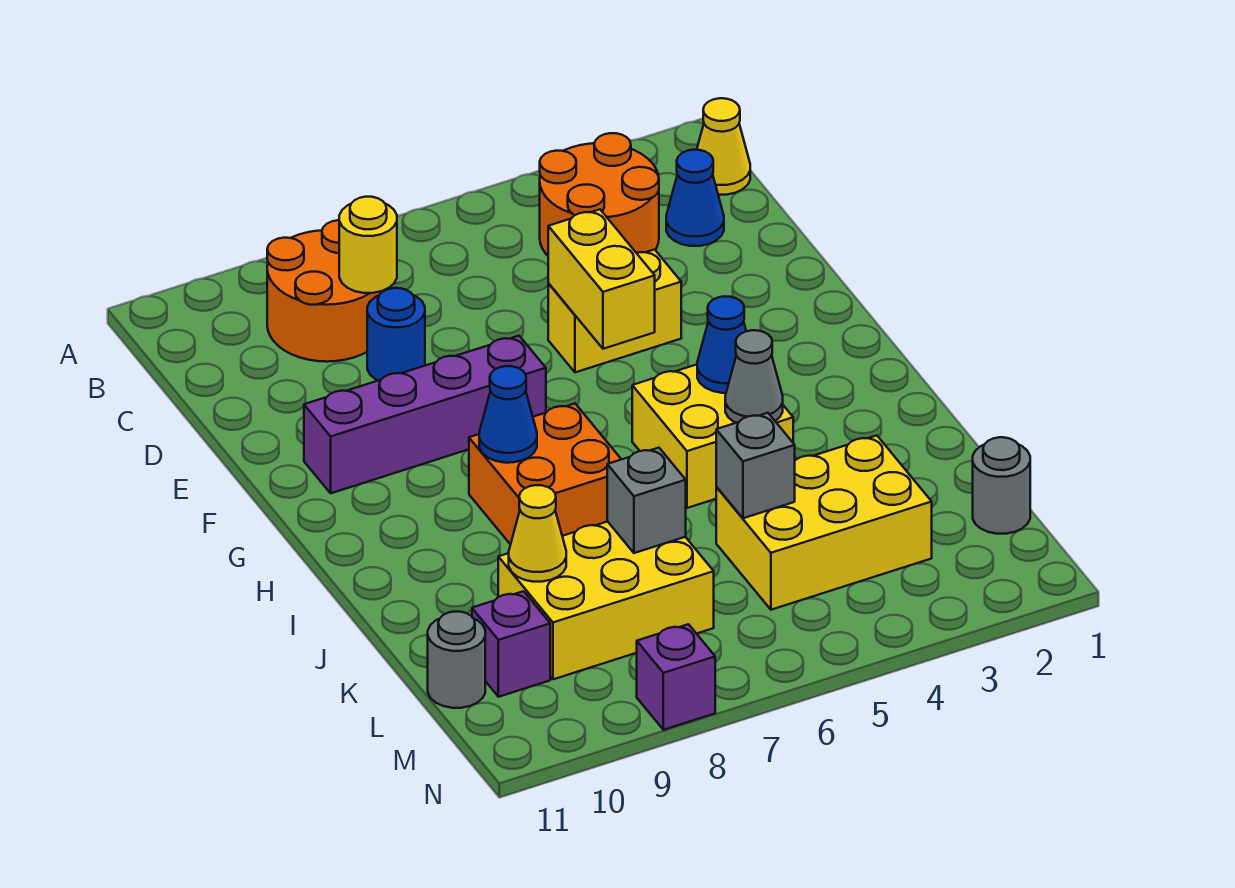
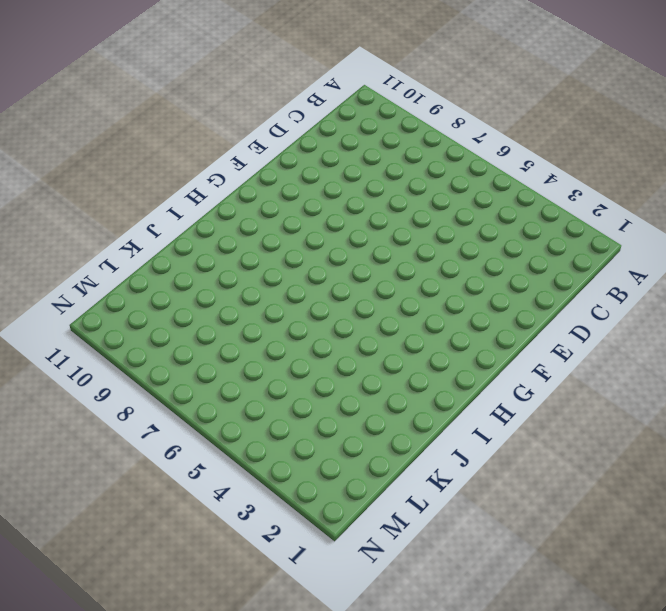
none -> yellow 1x1 cone [697,98,750,195]
none -> orange 2x2 round brick [540,133,659,256]
none -> orange 2x2 round brick [267,220,387,362]

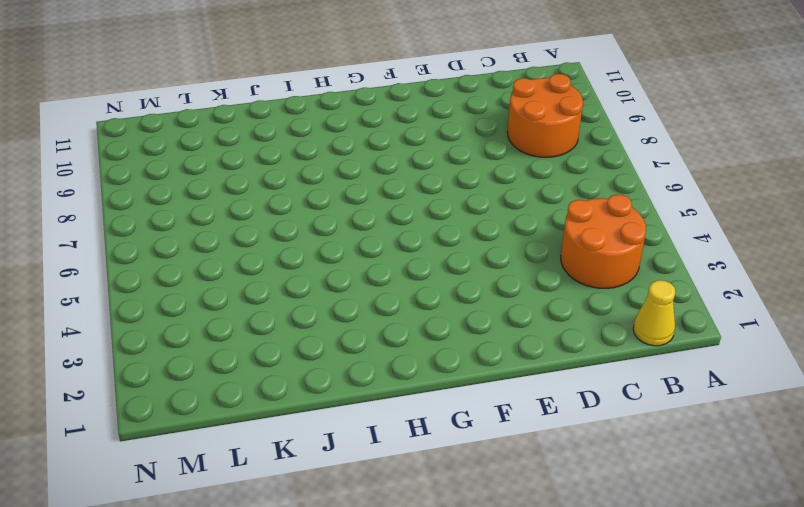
none -> blue 1x1 cone [666,150,724,246]
none -> blue 1x1 round brick [367,288,425,381]
none -> yellow 1x2 brick [548,250,681,372]

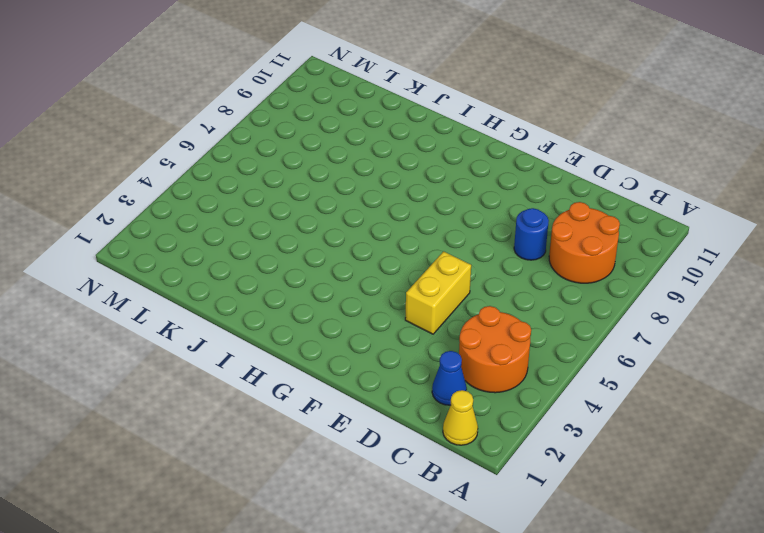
none -> purple 1x4 brick [304,336,546,493]
none -> yellow 2x2 brick [632,365,793,508]
none -> orange 2x2 brick [469,404,621,545]

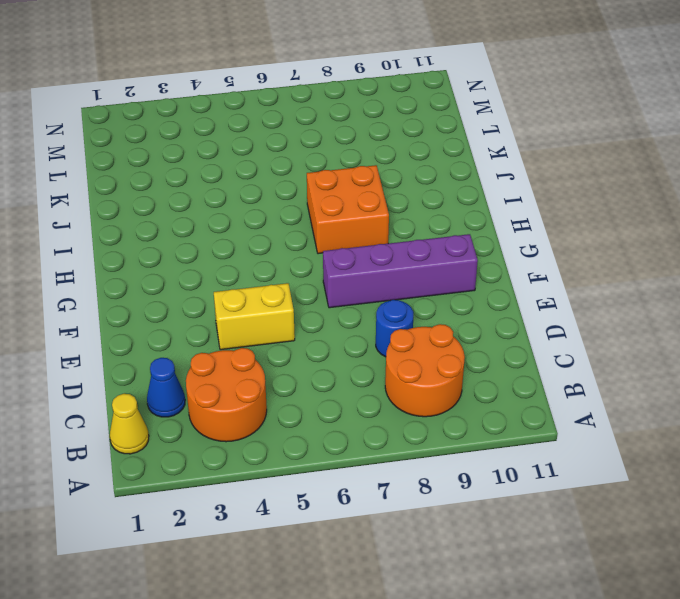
none -> yellow 2x2 brick [632,365,793,508]
none -> yellow 2x3 brick [716,436,932,610]
none -> yellow 2x3 brick [498,522,714,679]

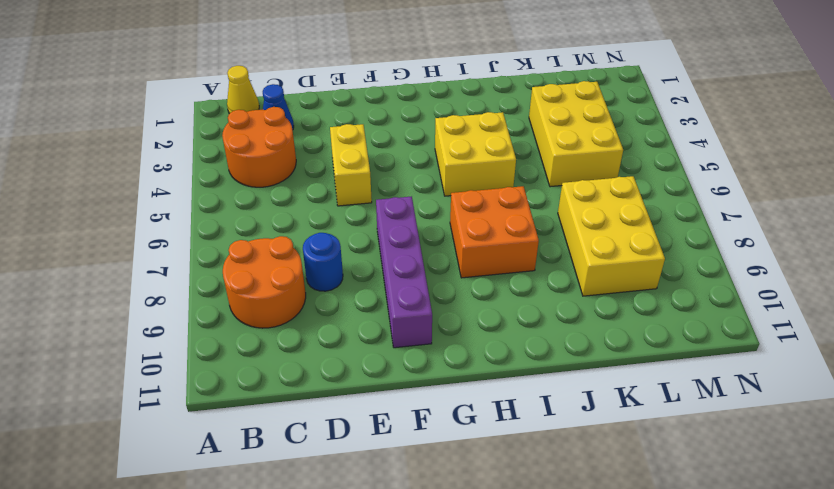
none -> grey 1x1 round brick [973,437,1030,534]
none -> purple 1x1 brick [472,591,550,697]
none -> grey 1x1 round brick [428,612,485,708]

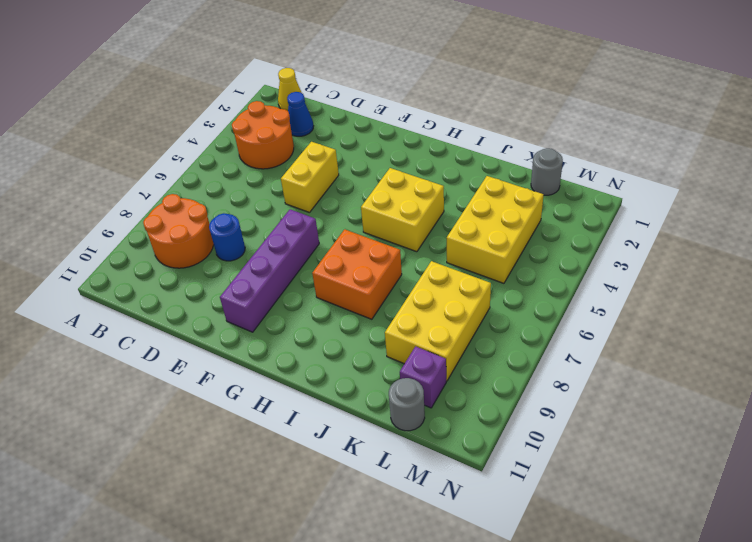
none -> purple 1x1 brick [637,624,715,730]
none -> yellow 1x1 round brick [339,197,397,293]
none -> yellow 1x2 brick [548,209,655,349]

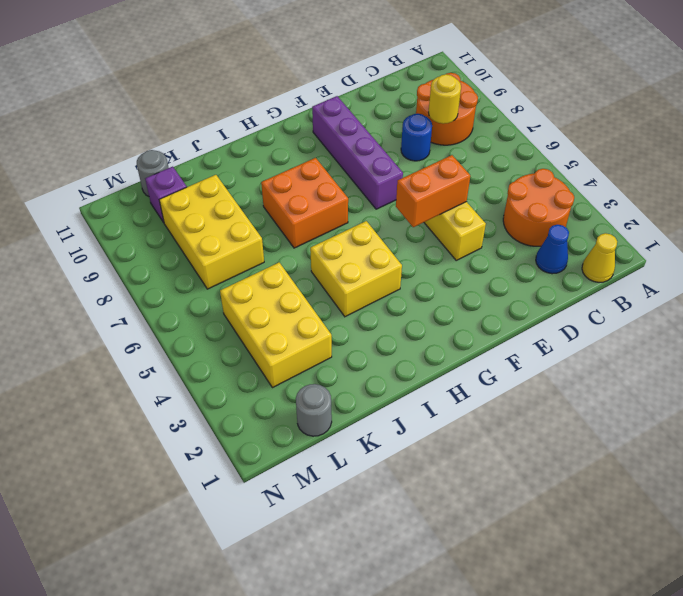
orange 1x2 brick [396,155,470,227] -> yellow 1x2 brick [548,209,655,349]
none -> purple 1x1 brick [637,624,715,730]
none -> blue 1x1 cone [697,296,746,393]
none -> blue 1x1 cone [479,366,537,463]

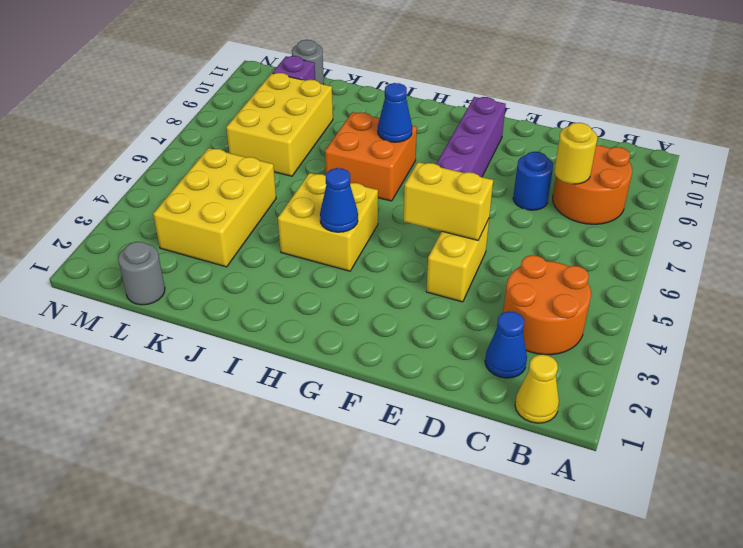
none -> purple 1x1 brick [637,624,715,730]
none -> grey 1x1 cone [725,330,783,423]
none -> grey 1x1 brick [716,413,795,518]

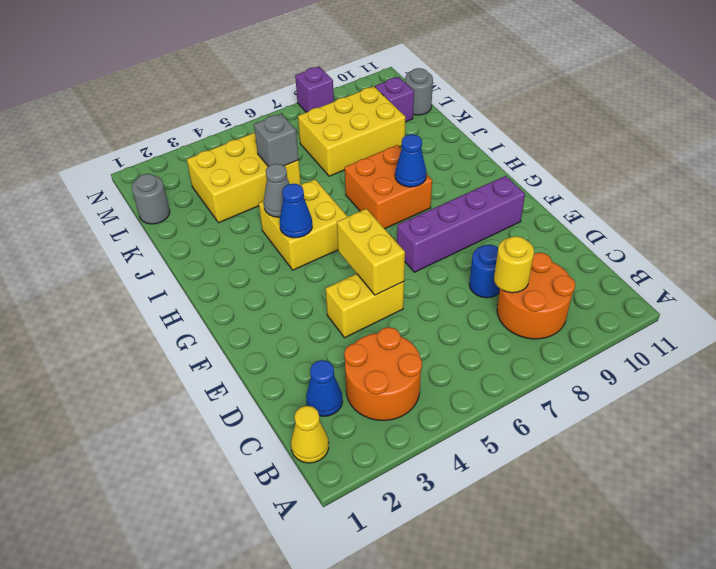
none -> grey 1x1 brick [607,448,686,553]
none -> yellow 1x1 cone [509,485,566,582]

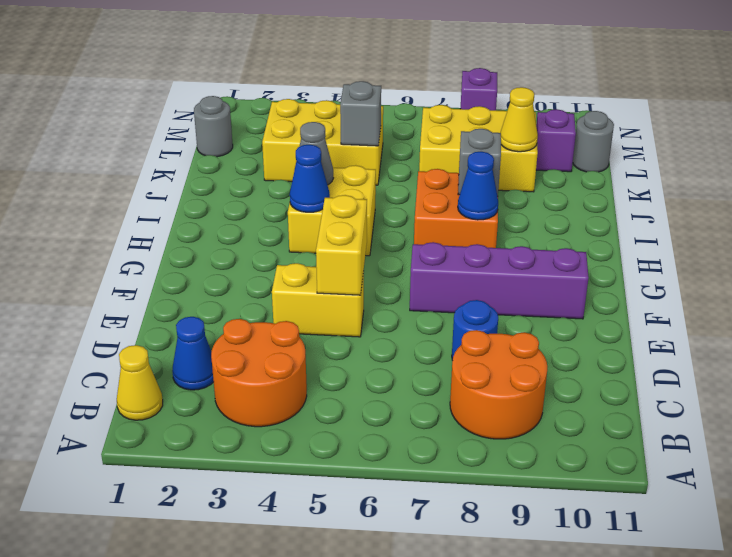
grey 1x1 brick [458,129,501,196] -> grey 1x1 brick moved to [607,448,686,553]
none -> yellow 1x1 round brick [339,197,397,293]

